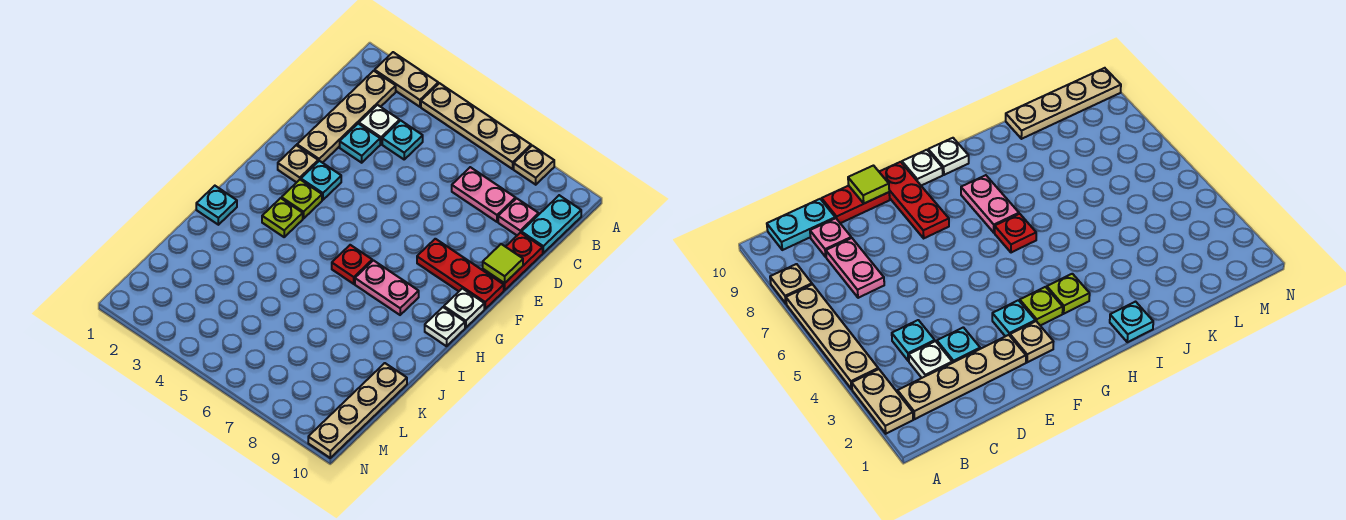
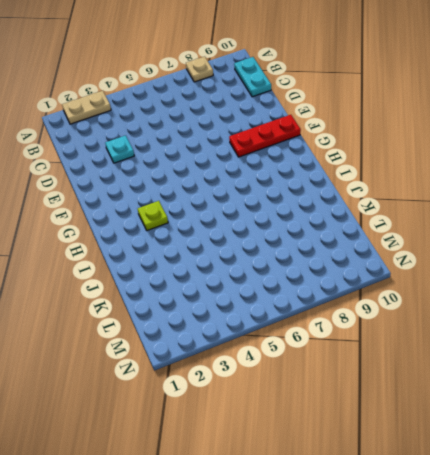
none -> tan 1x4 plate [421,83,531,169]
none -> tan 1x4 plate [297,71,396,163]
none -> white 1x1 plate [359,105,400,144]

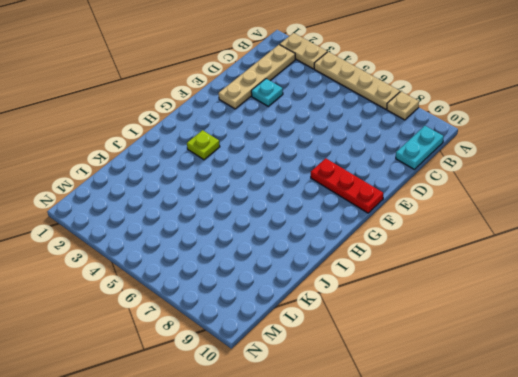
none -> white 1x1 plate [359,105,400,144]
none -> cyan 1x1 plate [382,121,423,159]
none -> pink 1x2 plate [452,167,516,222]

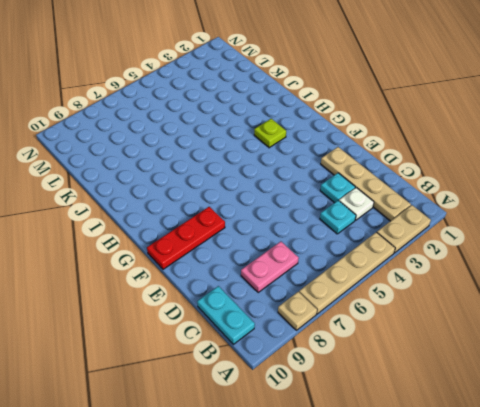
none -> pink 1x1 plate [498,198,539,235]
none -> red 1x2 plate [483,232,543,290]
none -> tan 1x1 plate [278,145,318,182]

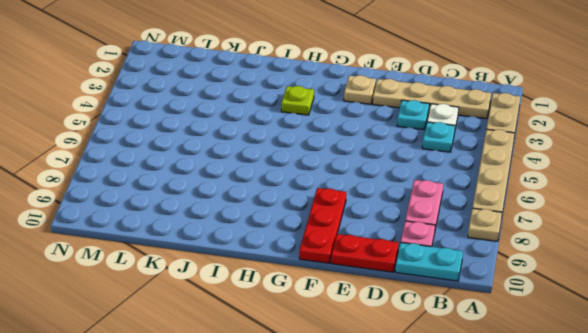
none -> cyan 1x1 plate [301,161,341,200]
none -> lime 1x1 plate [282,180,322,219]
none -> white 1x1 plate [444,288,484,328]

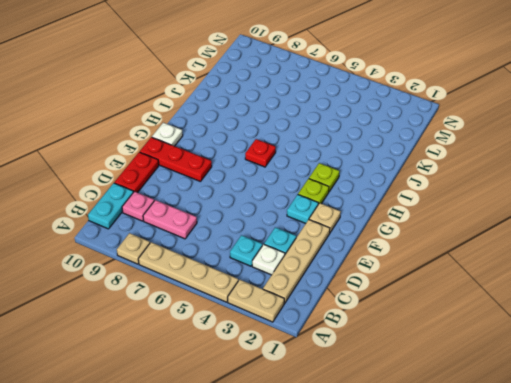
none -> pink 1x2 plate [355,260,419,315]
none -> white 1x1 plate [425,307,465,346]
none -> cyan 1x1 plate [196,186,237,225]

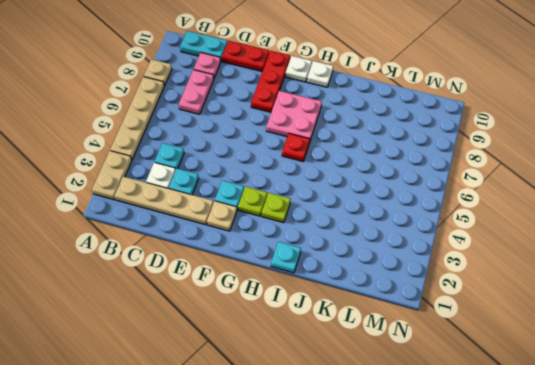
pink 2x2 plate [266,91,322,140] -> pink 1x2 plate [355,260,419,315]
none -> tan 1x4 plate [308,363,407,458]
none -> lime 1x1 tile [483,244,523,283]

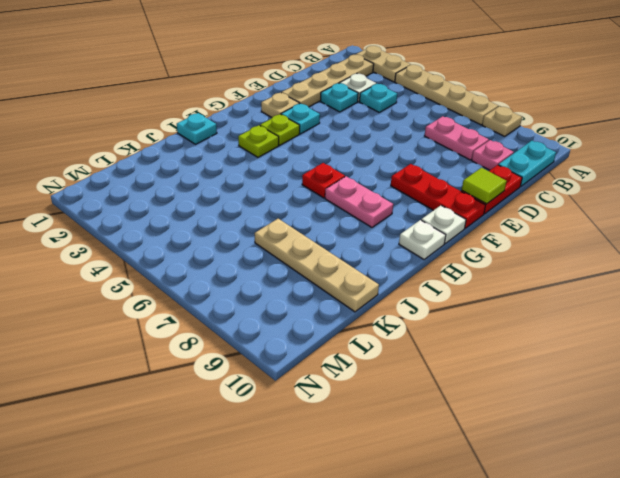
tan 1x4 plate [255,219,379,312] -> tan 1x4 plate turned to [308,363,407,458]

